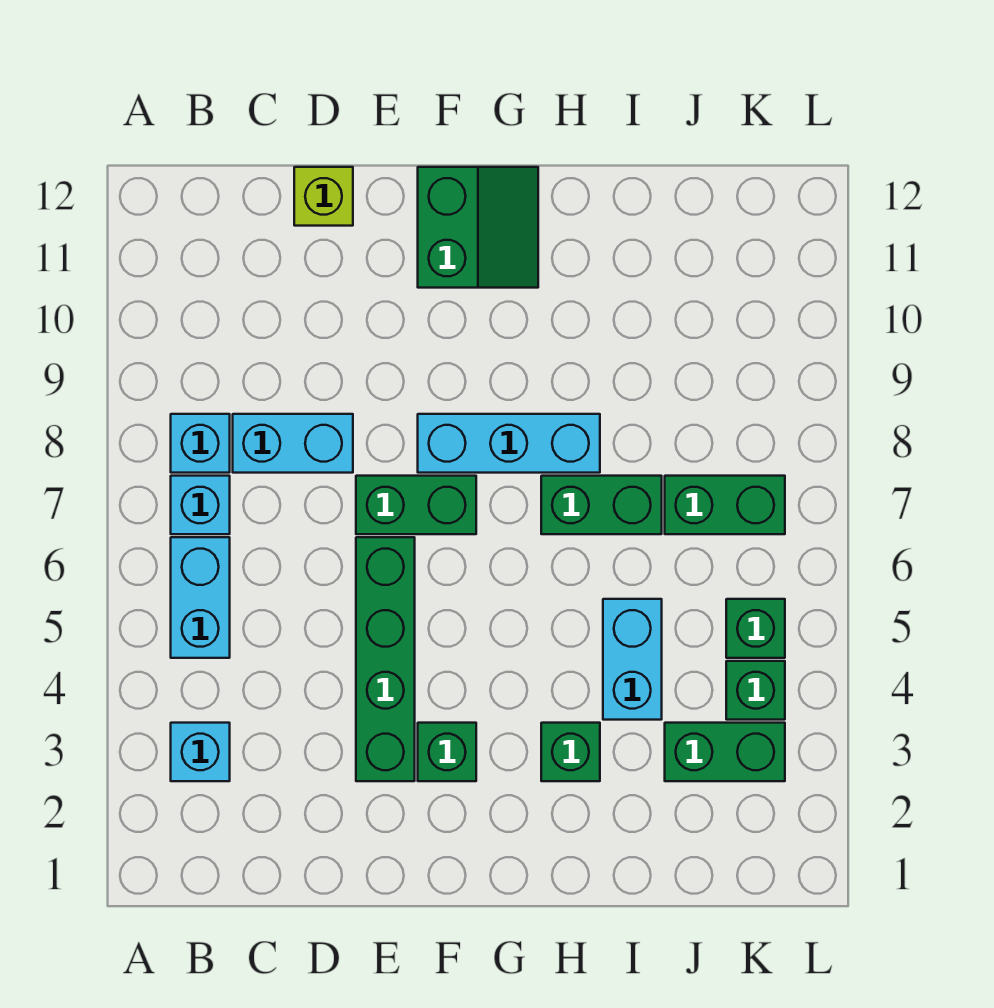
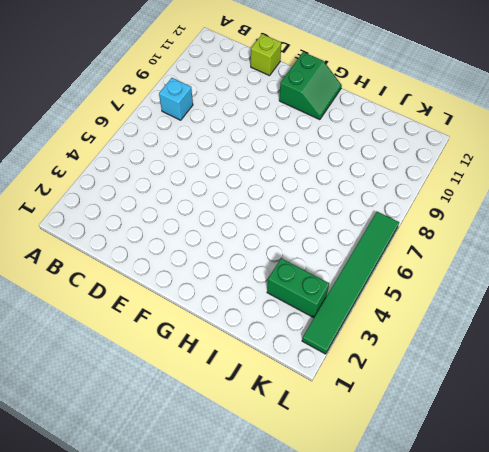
green 1x6 tile [302,212,399,354] -> none
none -> cyan 1x1 brick [171,723,230,781]
none -> cyan 1x2 brick [171,537,230,658]
none -> cyan 1x1 brick [171,476,230,534]

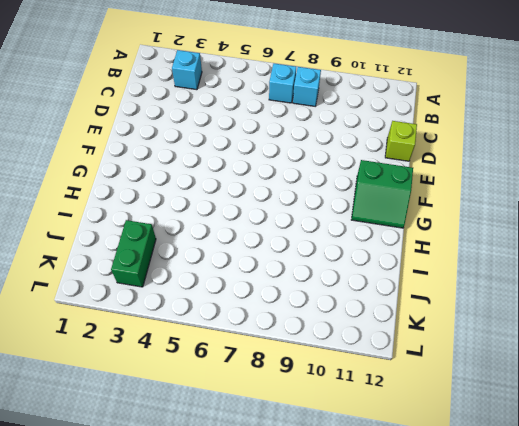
none -> cyan 1x2 brick [171,537,230,658]
none -> cyan 1x2 brick [233,414,353,473]
none -> green 1x4 brick [356,537,415,781]

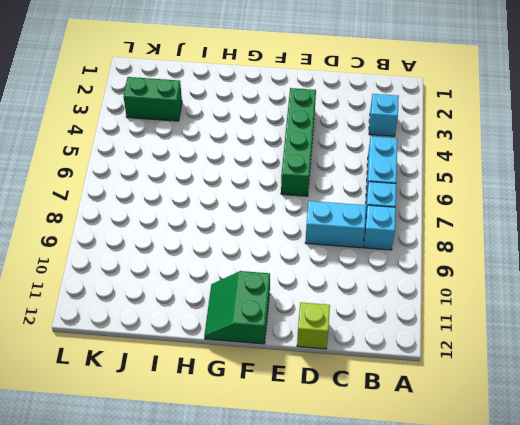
none -> green 1x2 brick [356,476,476,534]
none -> green 1x1 brick [418,723,476,781]
none -> cyan 1x3 brick [418,414,600,473]

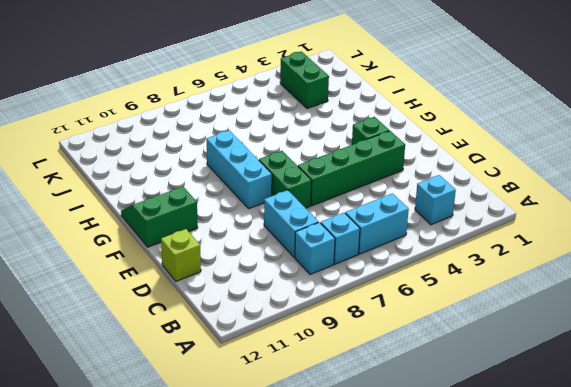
none -> green 1x1 brick [541,723,600,781]
none -> green 1x2 brick [541,476,662,534]
none -> cyan 1x2 brick [603,599,662,720]

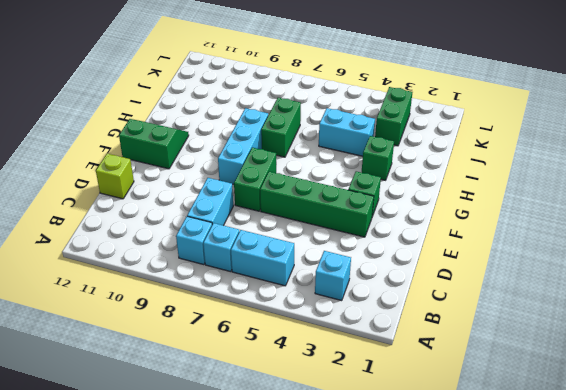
none -> green 1x2 brick [665,476,785,534]
none -> green 1x1 brick [726,661,785,720]
none -> green 1x1 brick [726,599,785,658]

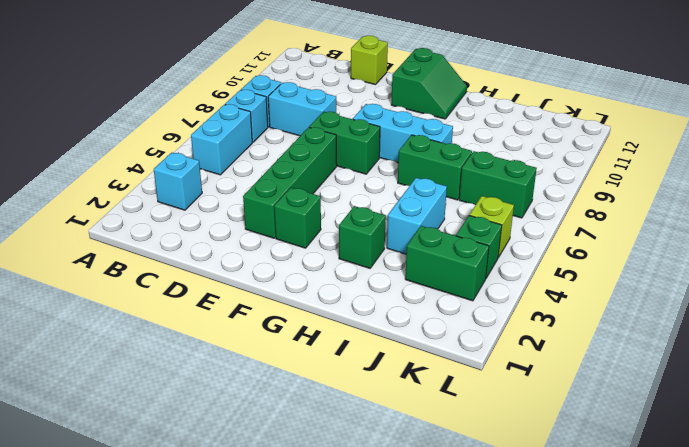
lime 1x1 brick [469,196,514,257] -> green 1x1 brick [726,599,785,658]

